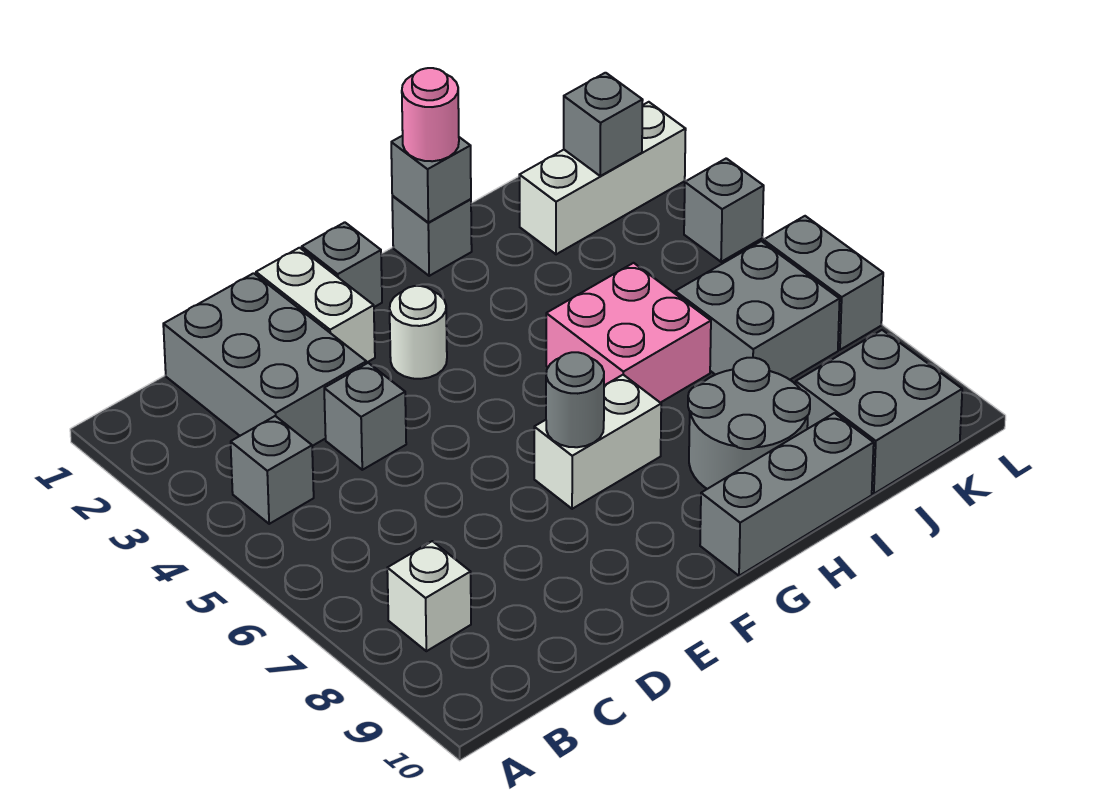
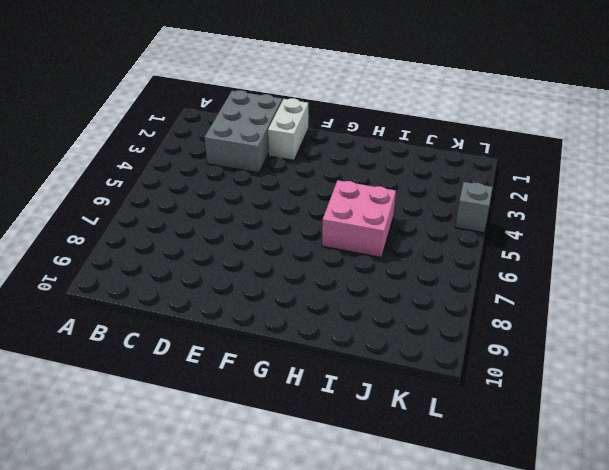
none -> grey 1x1 brick [231,416,314,524]
none -> white 1x1 brick [387,541,471,651]
none -> grey 1x1 brick [324,363,406,470]

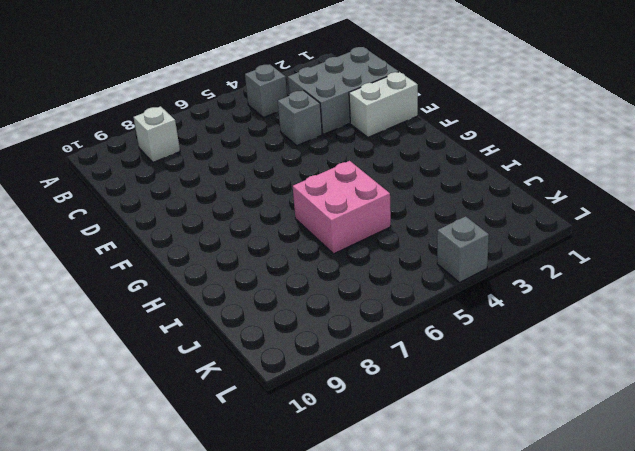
none -> grey 1x1 brick [302,222,382,307]
none -> white 1x1 round brick [390,286,447,379]
none -> white 1x2 brick [534,375,661,509]

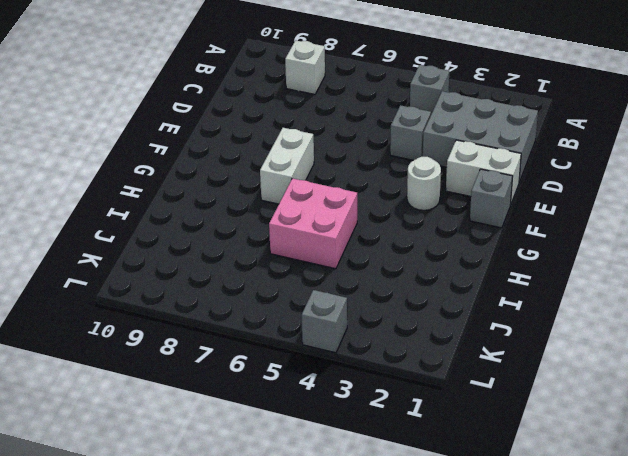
none -> grey 1x3 brick [700,413,874,576]
none -> grey 1x1 brick [392,196,472,276]
none -> grey 2x2 round brick [688,358,810,489]

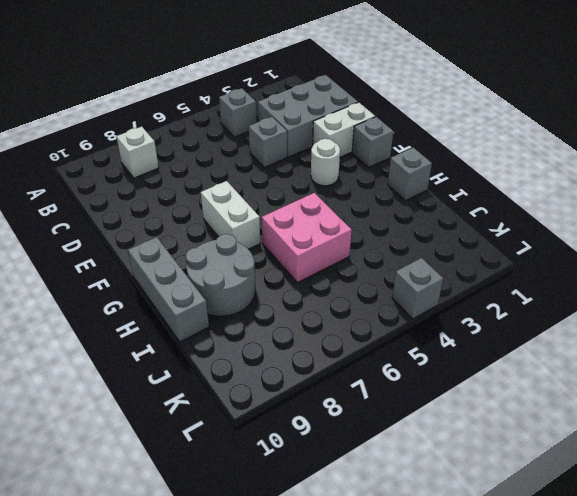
none -> white 1x3 brick [519,102,686,254]
none -> grey 2x2 brick [675,241,840,380]
none -> grey 2x2 brick [796,330,962,494]

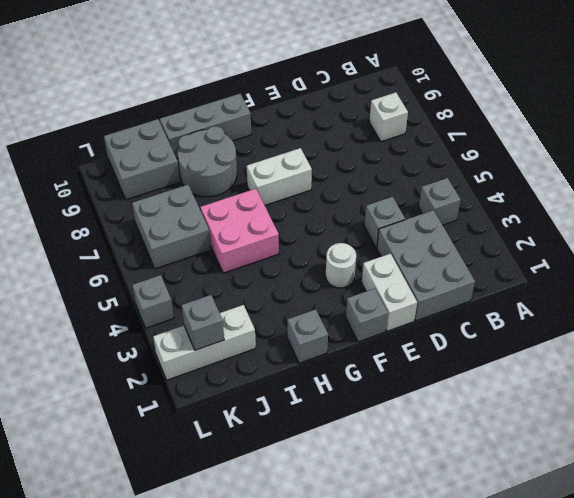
none -> grey 1x2 brick [763,216,883,350]
none -> grey 1x1 round brick [546,352,604,447]
none -> grey 1x1 brick [391,136,471,223]

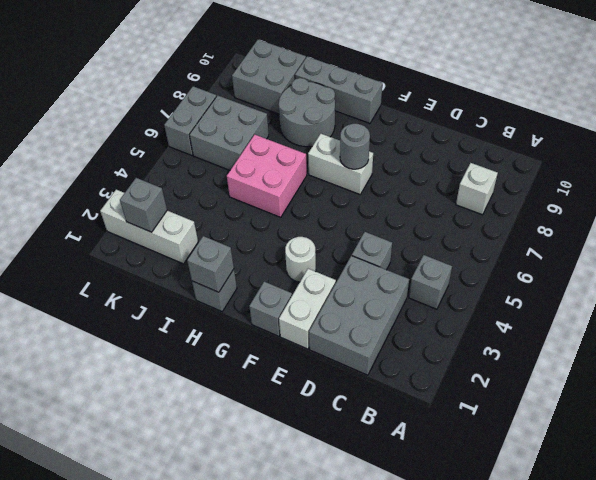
none -> grey 1x1 brick [684,158,764,262]
none -> pink 1x1 round brick [402,68,459,161]

